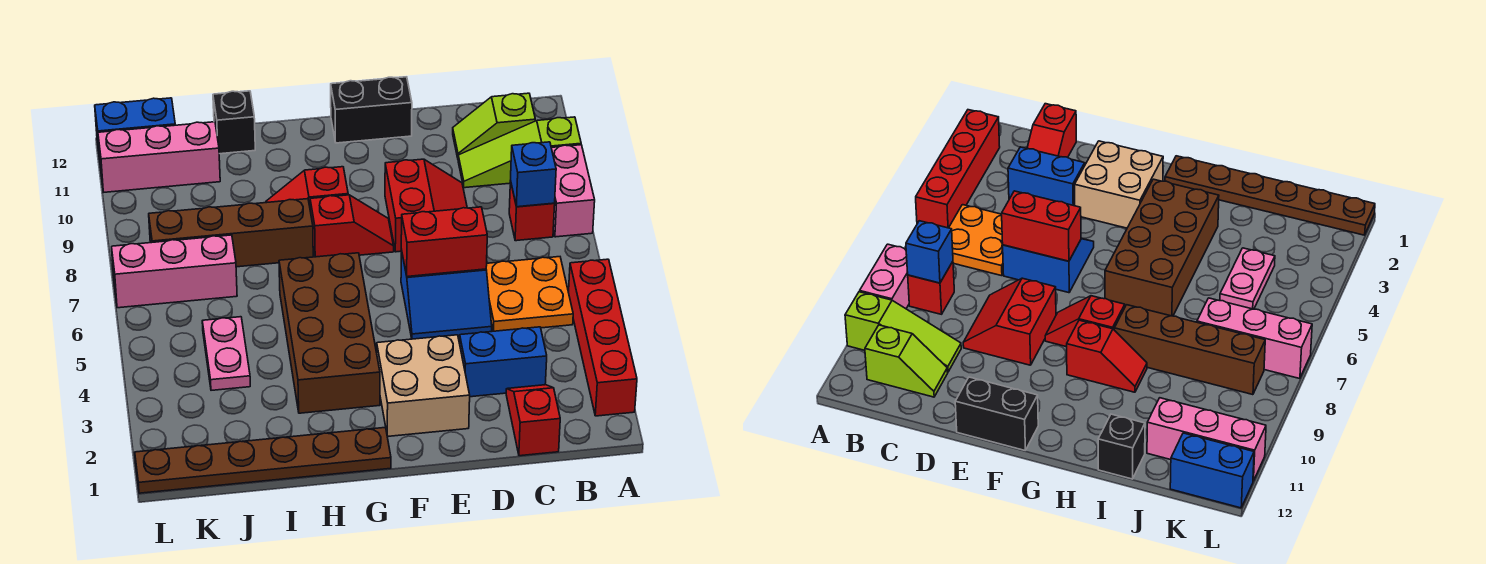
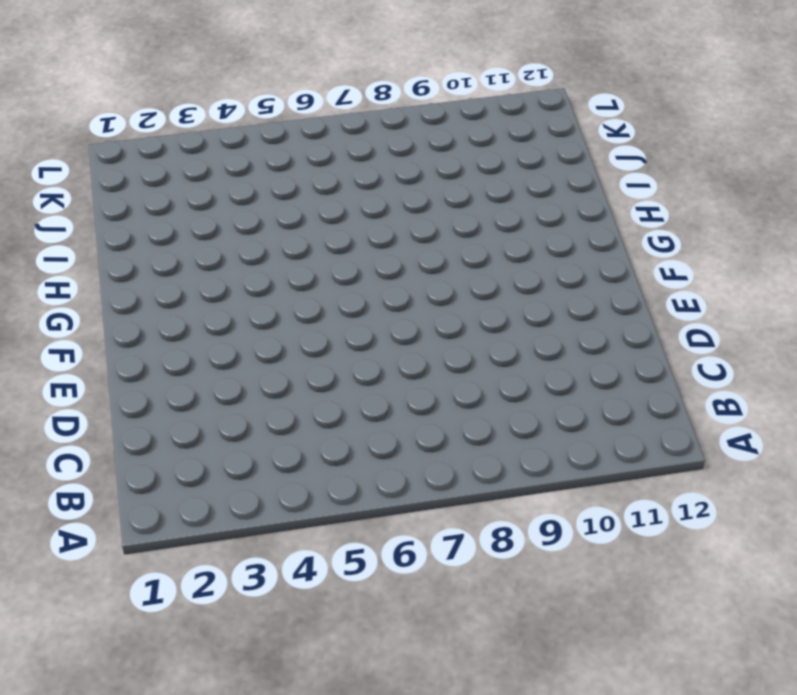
none -> red 1x4 brick [569,259,637,416]
none -> pink 1x2 brick [551,145,595,237]
none -> lime 1x3 slope [458,117,581,188]

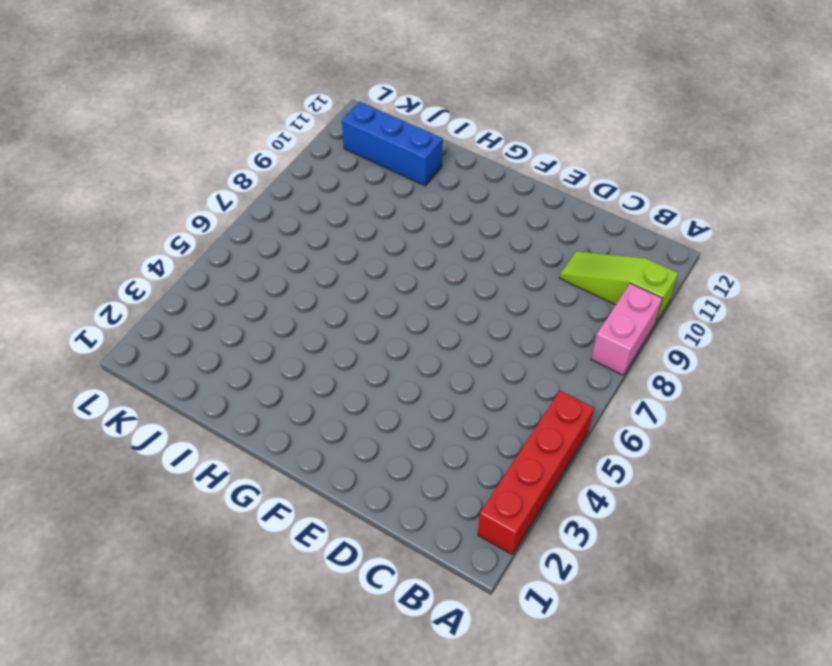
blue 1x3 brick [342,102,443,186] -> pink 1x3 brick [98,122,220,192]
none -> orange 2x2 plate [486,257,573,331]
none -> red 1x1 brick [509,180,555,241]
none -> lime 1x2 slope [453,93,535,158]

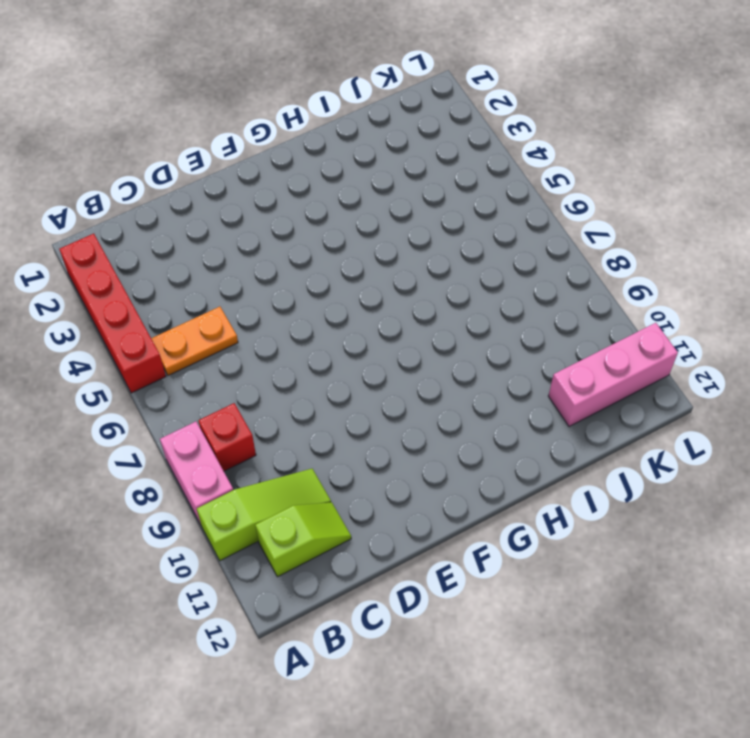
orange 1x2 plate [151,307,238,376] -> orange 2x2 plate [486,257,573,331]
none -> red 1x2 slope [506,385,560,456]
none -> blue 1x2 brick [460,327,547,397]
none -> blue 2x2 slope [401,250,492,339]

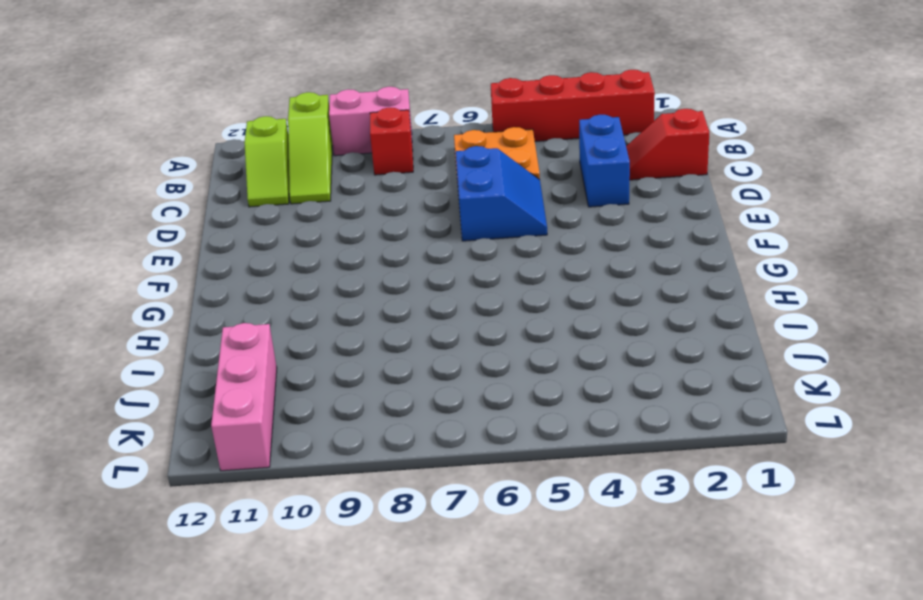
none -> red 2x2 slope [385,159,467,252]
none -> tan 2x2 brick [377,335,470,437]
none -> black 1x2 brick [331,77,412,143]

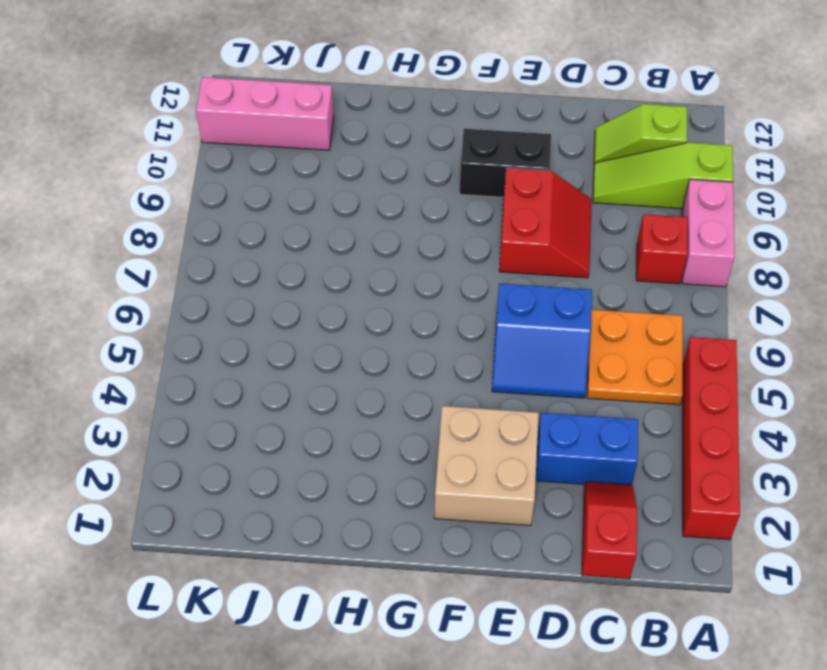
black 1x2 brick [460,129,551,197] -> black 1x2 brick moved to [331,77,412,143]
none -> red 1x2 slope [310,195,394,257]
none -> brown 1x6 plate [135,427,391,493]
none -> brown 2x4 brick [279,253,380,413]

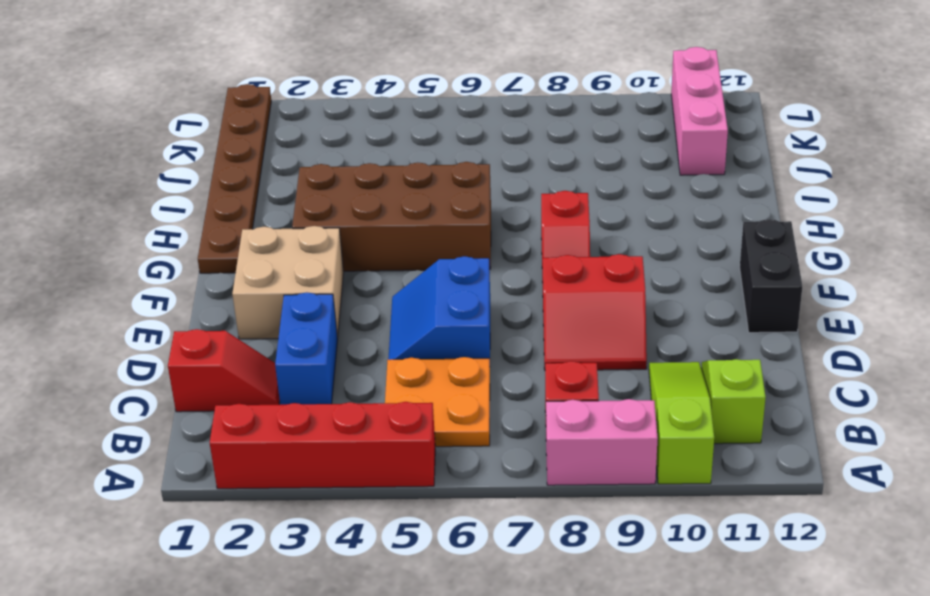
none -> red 1x2 slope [266,167,348,206]
none -> brown 1x4 brick [149,199,313,267]
none -> black 1x1 brick [213,91,255,154]

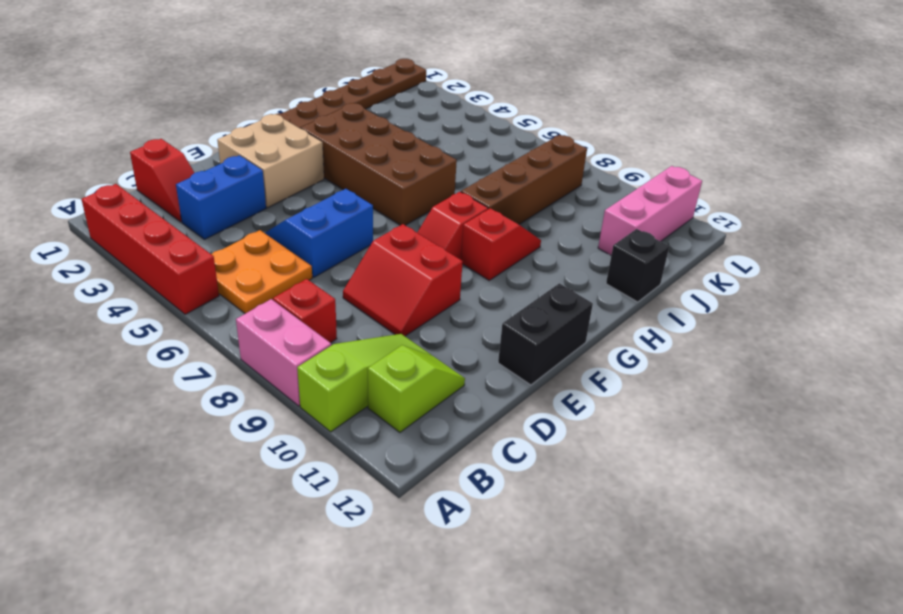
none -> pink 1x2 plate [202,317,250,390]
none -> pink 1x3 brick [112,235,237,308]
none -> blue 1x2 brick [95,98,175,159]

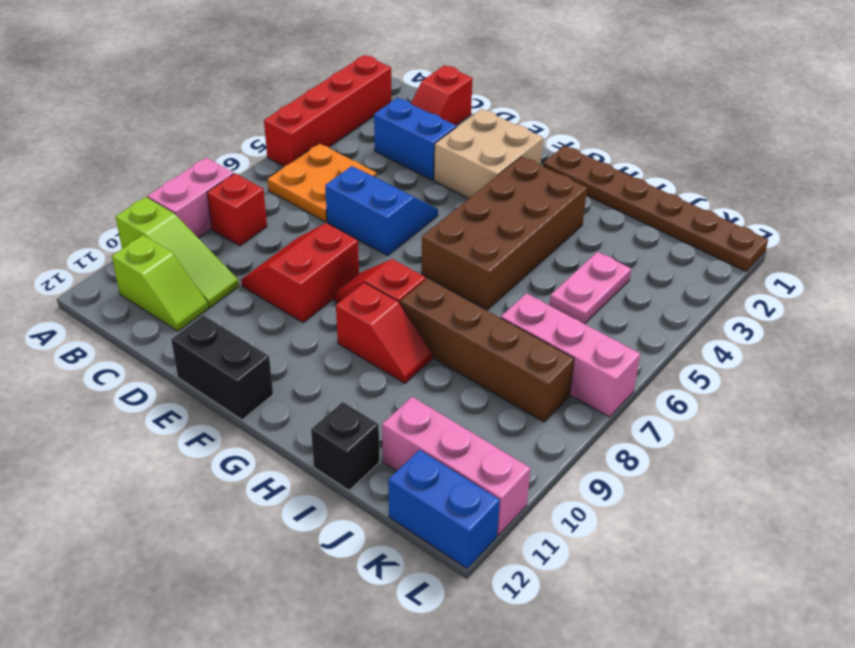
none -> blue 1x1 brick [511,142,556,207]
none -> red 1x2 brick [401,207,487,277]

